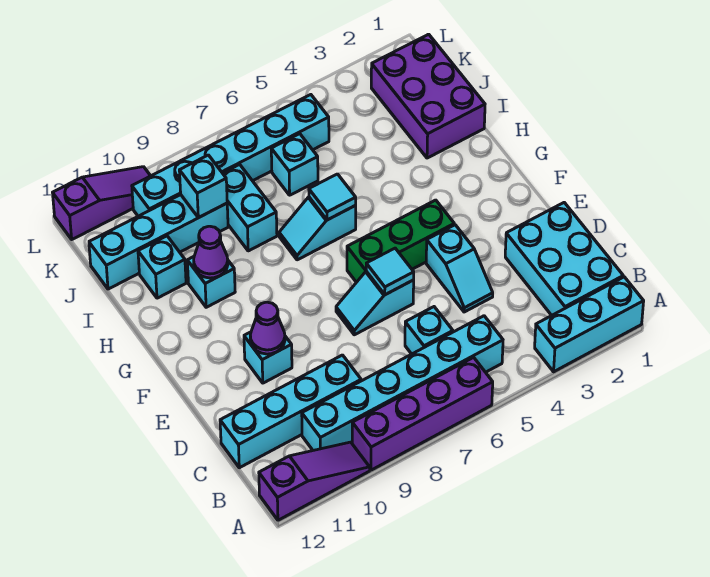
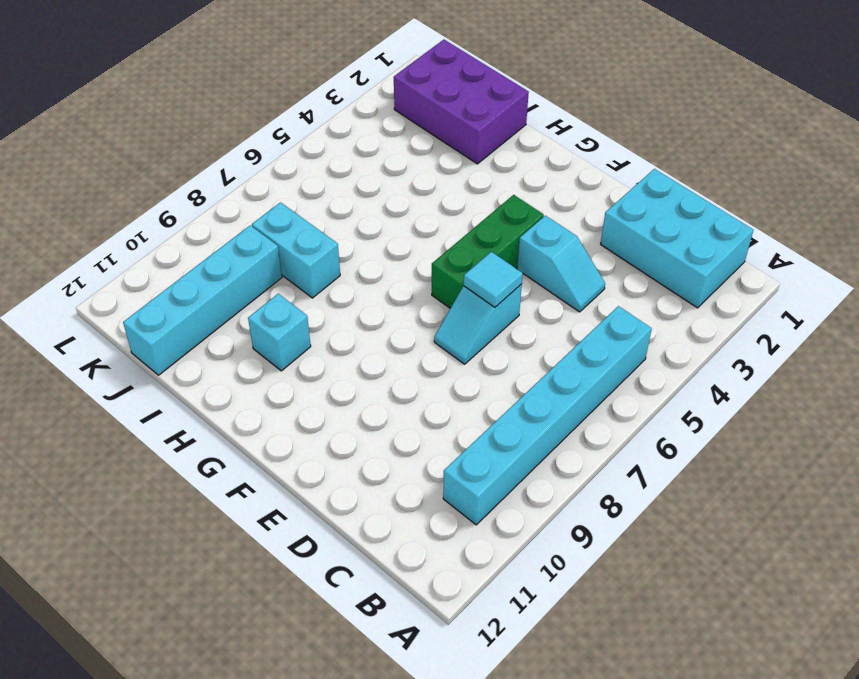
none -> cyan 1x3 brick [535,277,644,372]
none -> purple 1x4 brick [352,357,493,470]
none -> purple 1x3 slope [259,442,370,520]

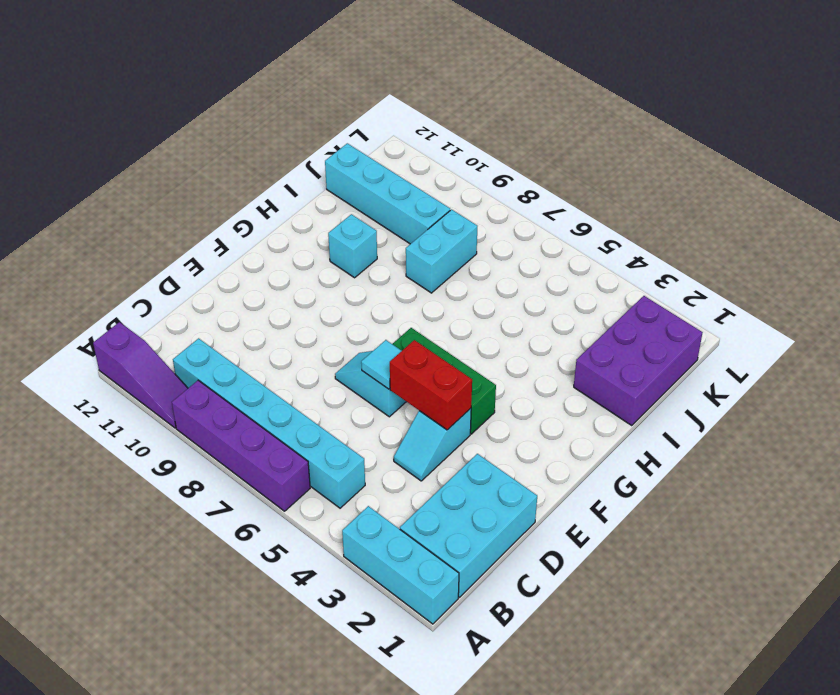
red 1x2 brick [390,340,472,430] -> none
none -> cyan 1x1 brick [405,307,453,354]
none -> cyan 1x4 brick [220,355,361,468]
none -> cyan 1x1 brick [244,332,292,383]

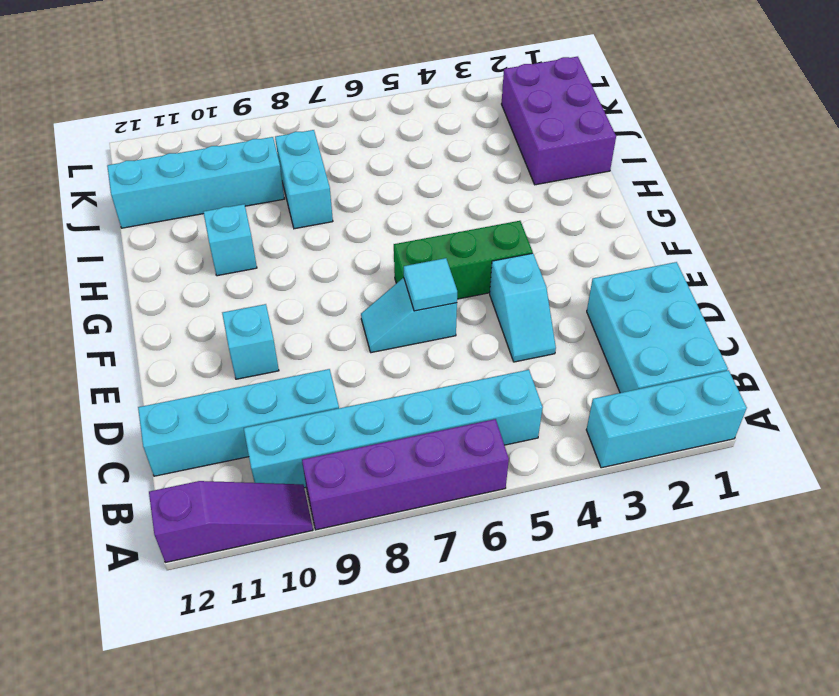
none -> cyan 1x1 brick [405,307,453,354]
none -> cyan 1x2 slope [279,197,356,260]
none -> cyan 1x1 brick [138,236,186,298]

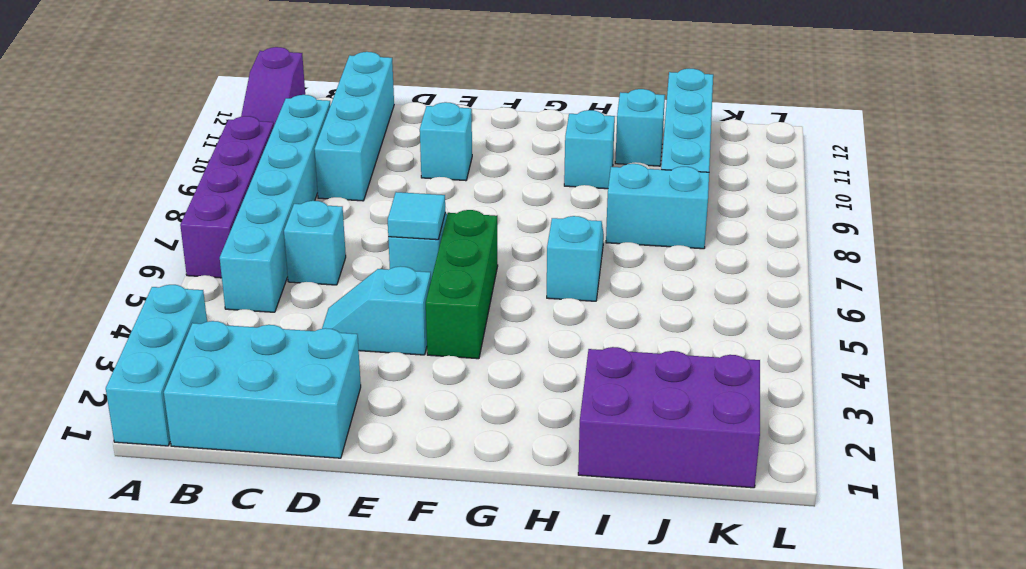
none -> cyan 1x1 brick [271,134,318,195]
none -> cyan 1x6 brick [132,95,329,216]
none -> purple 1x3 slope [53,167,150,239]

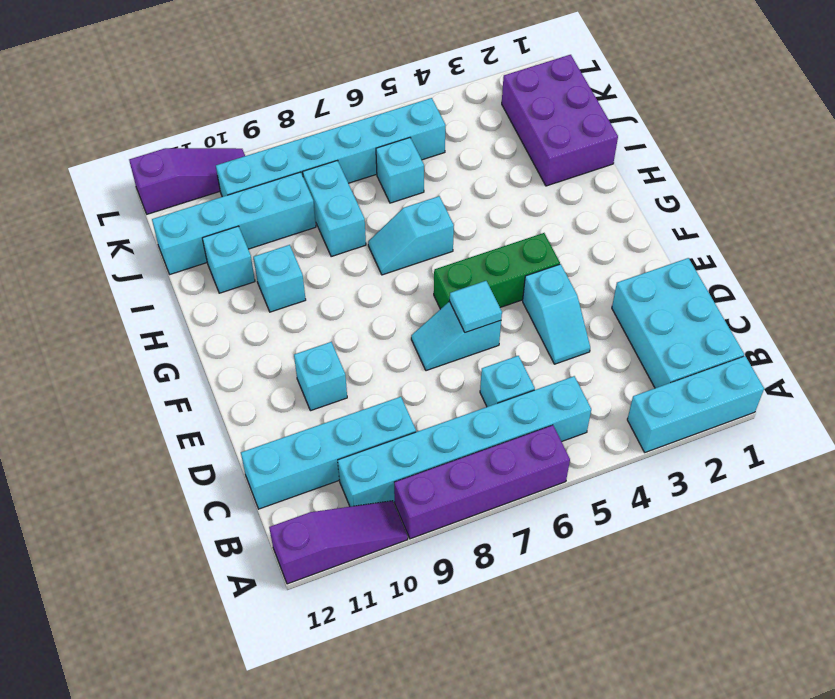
none -> purple 1x1 cone [250,302,285,354]
none -> cyan 1x1 tile [309,174,356,220]
none -> purple 1x1 cone [194,226,228,278]

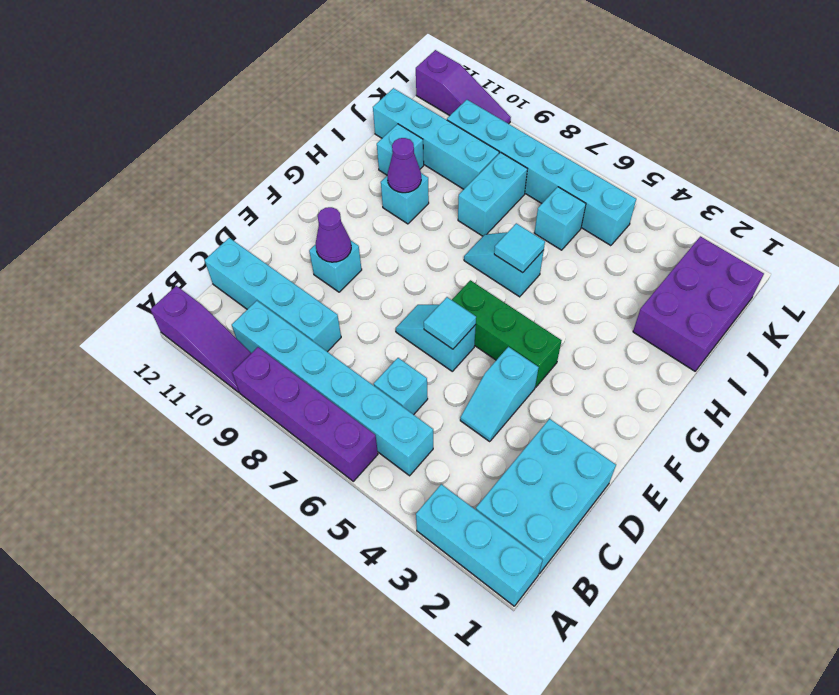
none -> cyan 1x1 brick [179,155,227,218]

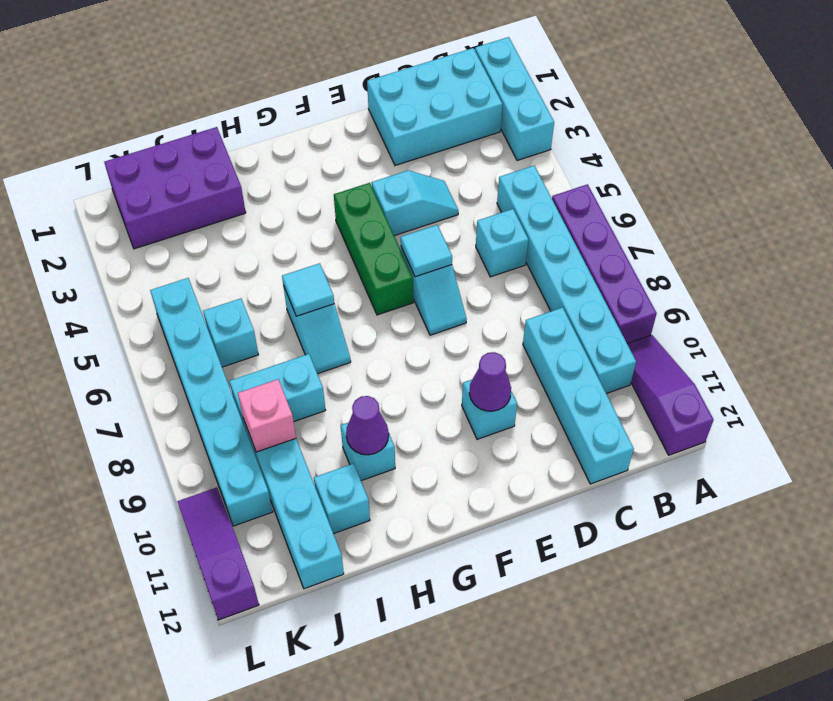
pink 1x1 brick [238,379,296,452] -> cyan 1x1 brick [179,155,227,218]

